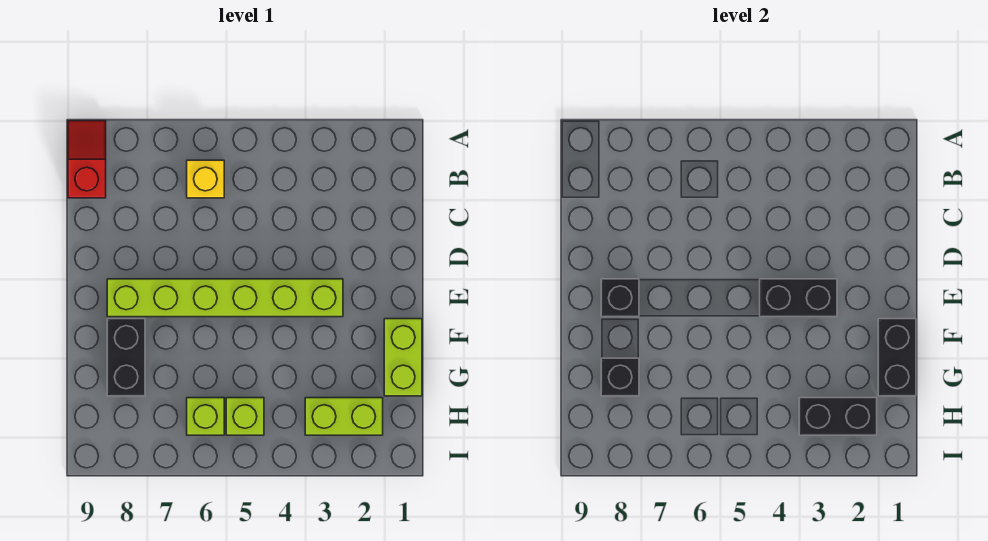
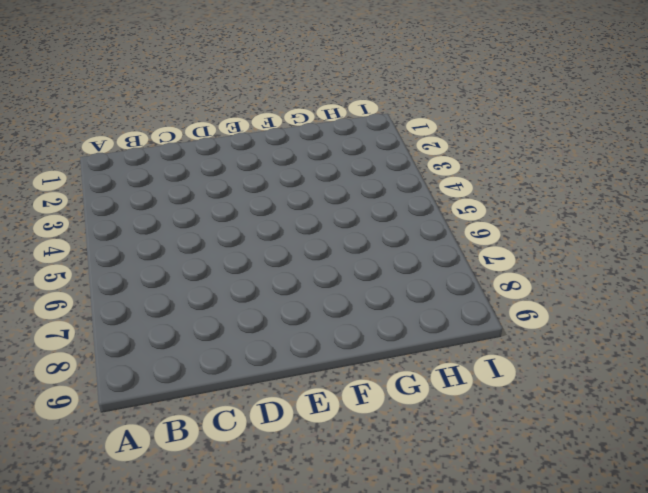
none -> red 1x2 slope [68,121,106,198]
none -> yellow 1x1 brick [187,160,224,198]
none -> lime 1x6 brick [107,279,343,317]

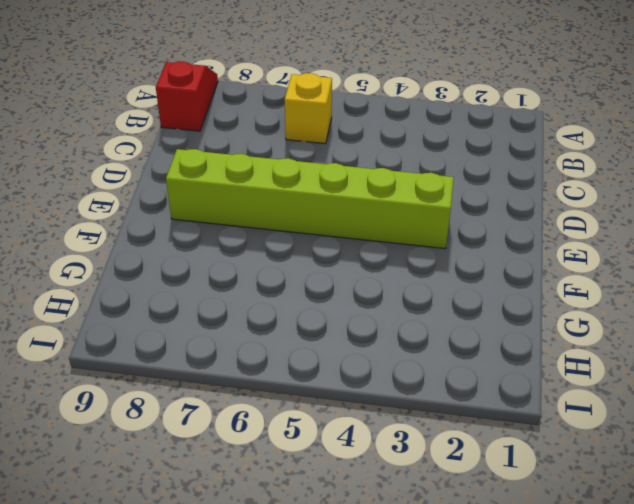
none -> lime 1x2 brick [384,319,422,396]
none -> black 1x2 brick [107,319,145,396]
none -> lime 1x2 brick [305,398,383,435]

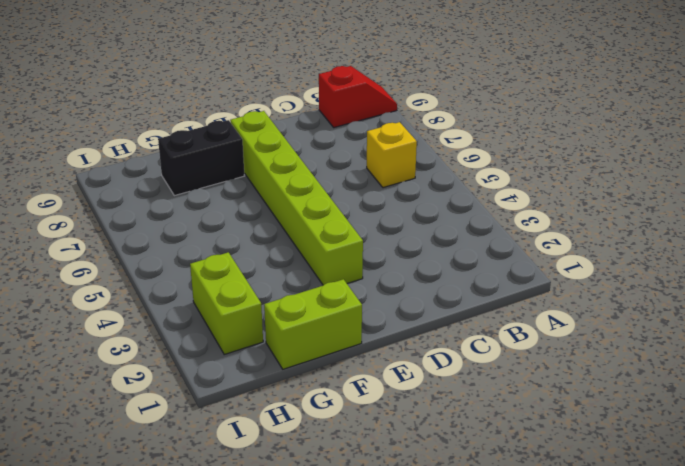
none -> lime 1x1 brick [226,398,264,435]
none -> lime 1x1 brick [187,398,224,435]
none -> black 1x2 brick [760,279,837,317]

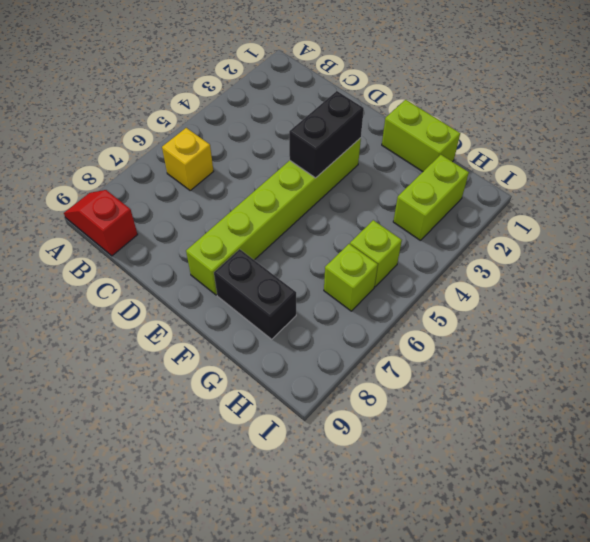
none -> black 1x1 brick [601,279,639,317]
none -> black 1x2 brick [878,319,916,396]
none -> black 1x1 brick [601,358,639,396]

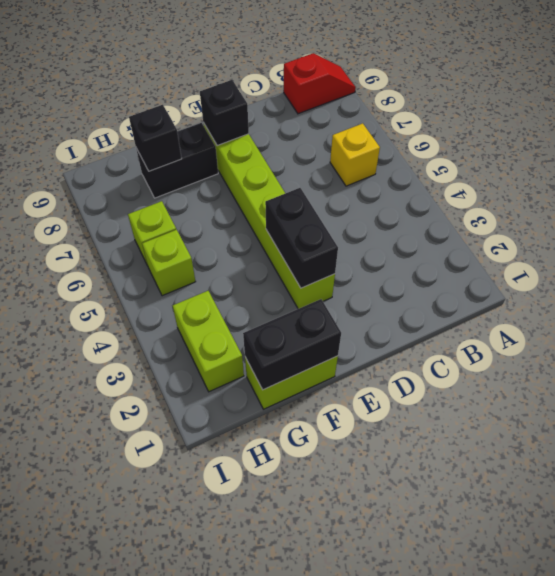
none -> black 1x2 brick [799,398,877,435]

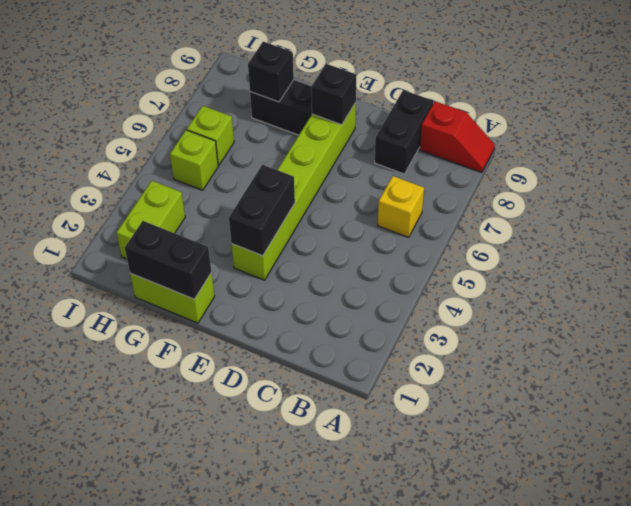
black 1x2 brick [375,90,433,174] -> black 1x2 brick moved to [799,398,877,435]

